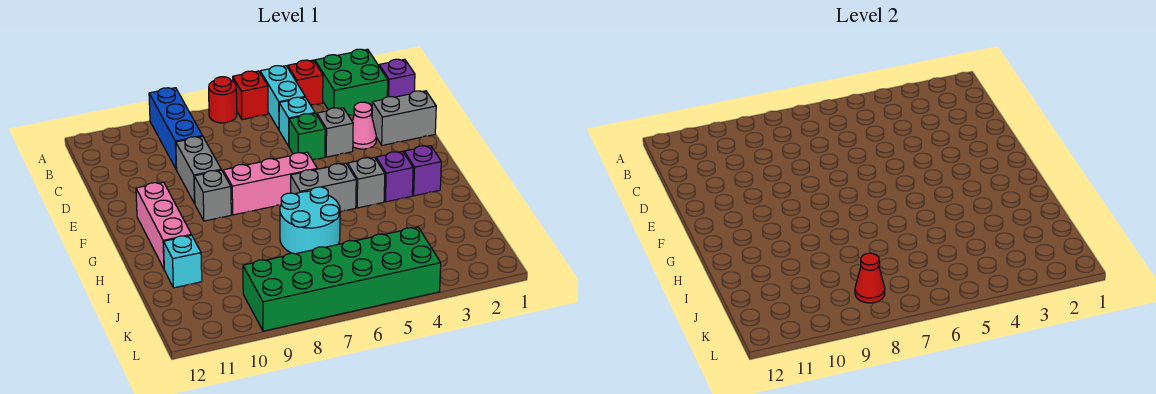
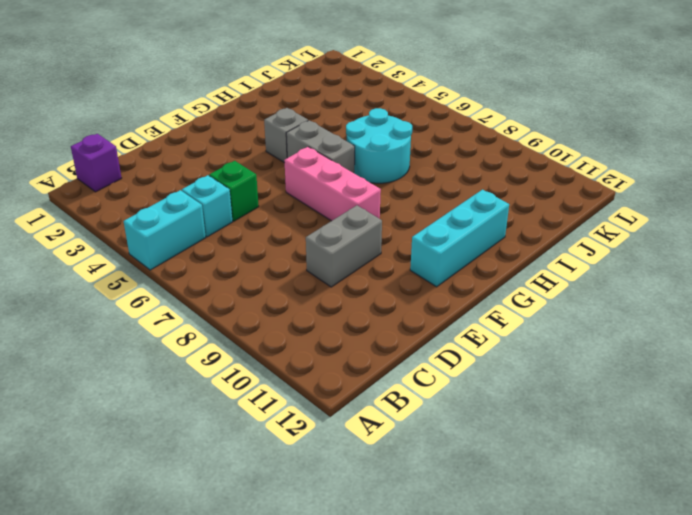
cyan 1x3 brick [410,190,509,287] -> pink 1x3 brick [136,182,191,269]
none -> green 2x2 brick [315,49,388,115]
none -> red 1x1 brick [288,60,323,105]
none -> red 1x1 brick [233,71,268,120]

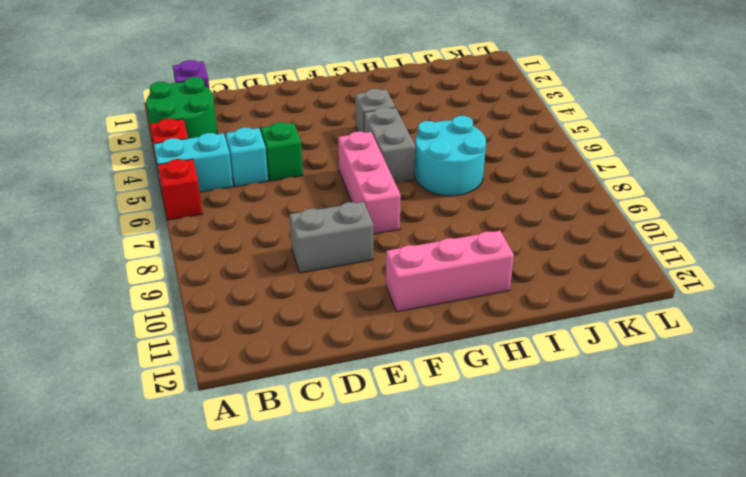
green 2x2 round brick [146,77,217,139] -> green 2x2 brick [315,49,388,115]
none -> red 1x1 round brick [209,77,237,123]
none -> blue 1x3 brick [149,88,202,170]
none -> grey 1x2 brick [372,91,436,145]

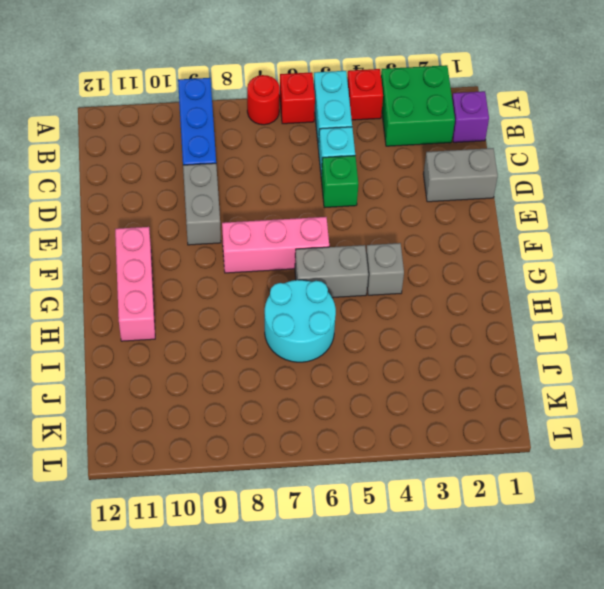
none -> pink 1x1 cone [352,102,376,149]
none -> grey 1x1 brick [317,108,353,157]
none -> grey 1x1 brick [194,170,231,221]

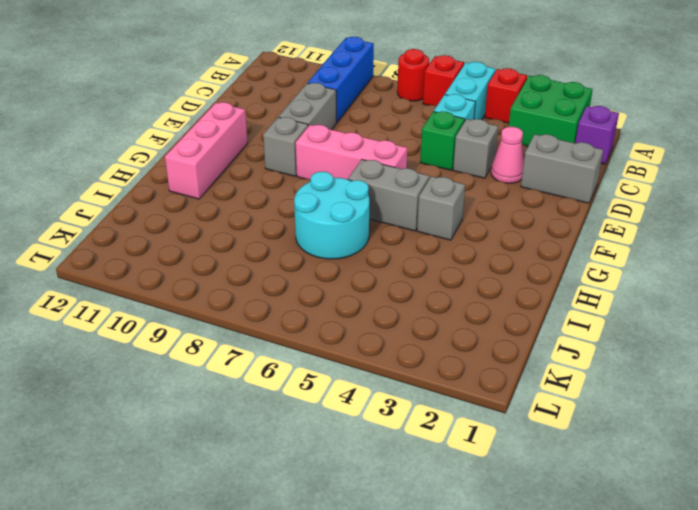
none -> purple 1x1 brick [404,146,441,196]
none -> purple 1x1 brick [376,151,413,202]
none -> cyan 1x1 brick [164,235,202,288]

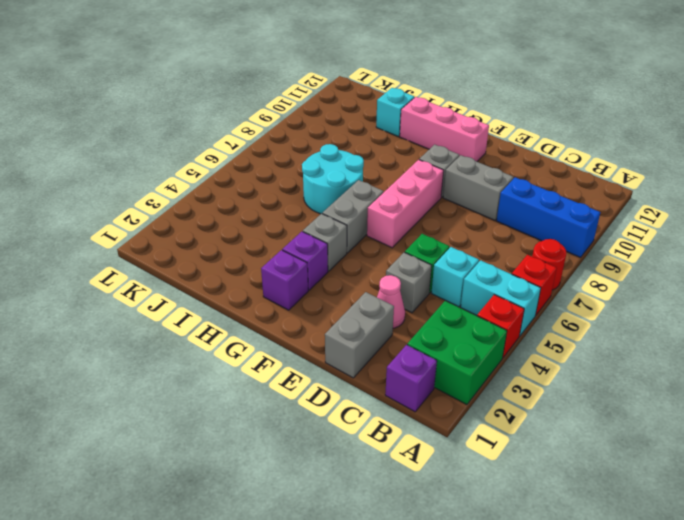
none -> green 2x6 brick [243,227,441,331]
none -> red 1x1 cone [855,253,885,303]

